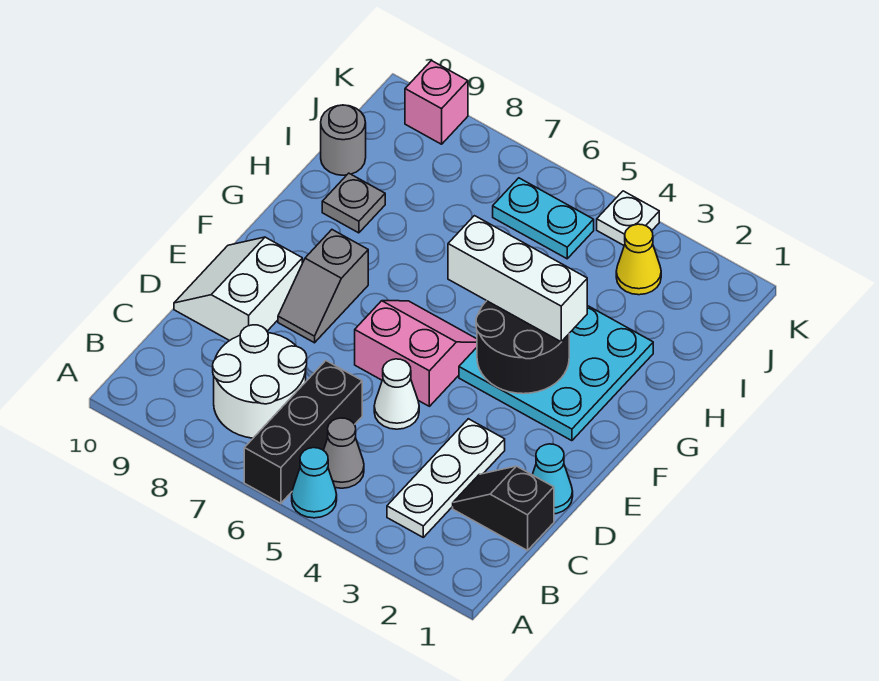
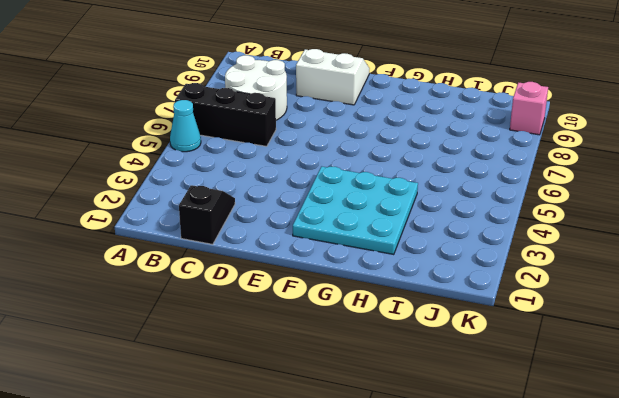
none -> white 1x3 plate [387,419,505,537]
none -> grey 1x1 cone [324,418,364,488]
none -> cyan 1x1 cone [532,444,573,514]

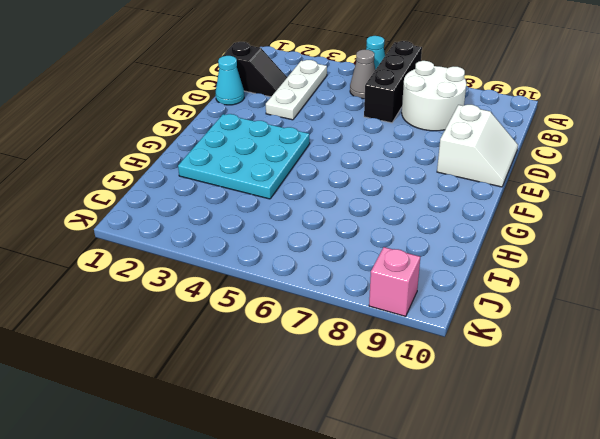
none -> white 1x1 cone [374,359,419,429]
none -> pink 2x2 slope [355,301,477,406]
none -> grey 1x2 slope [278,230,368,343]

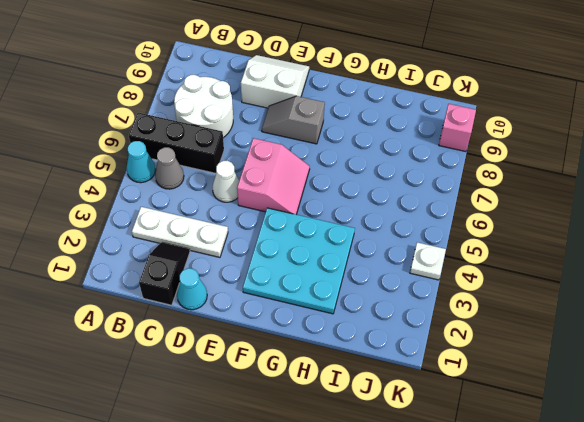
none -> grey 1x1 plate [322,173,385,233]
none -> grey 1x1 round brick [321,105,366,175]
none -> yellow 1x1 cone [616,224,661,295]

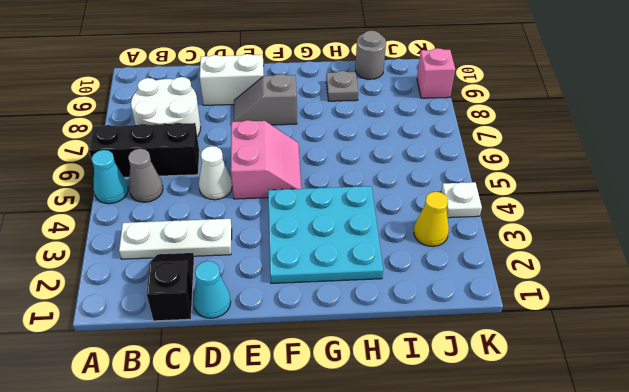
none -> cyan 1x2 plate [493,178,594,259]
none -> black 2x2 round brick [476,301,569,394]
none -> white 1x3 brick [448,216,587,342]

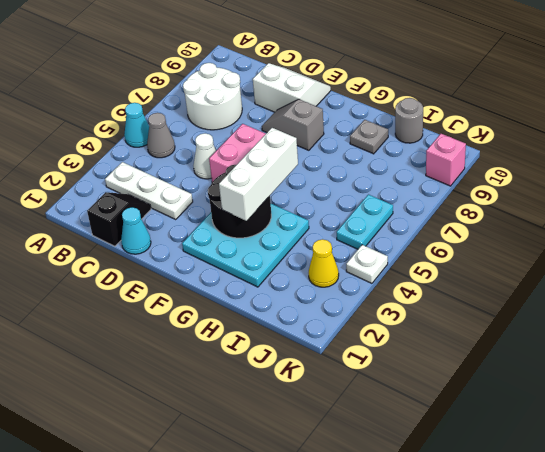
none -> black 1x3 brick [244,361,362,503]

